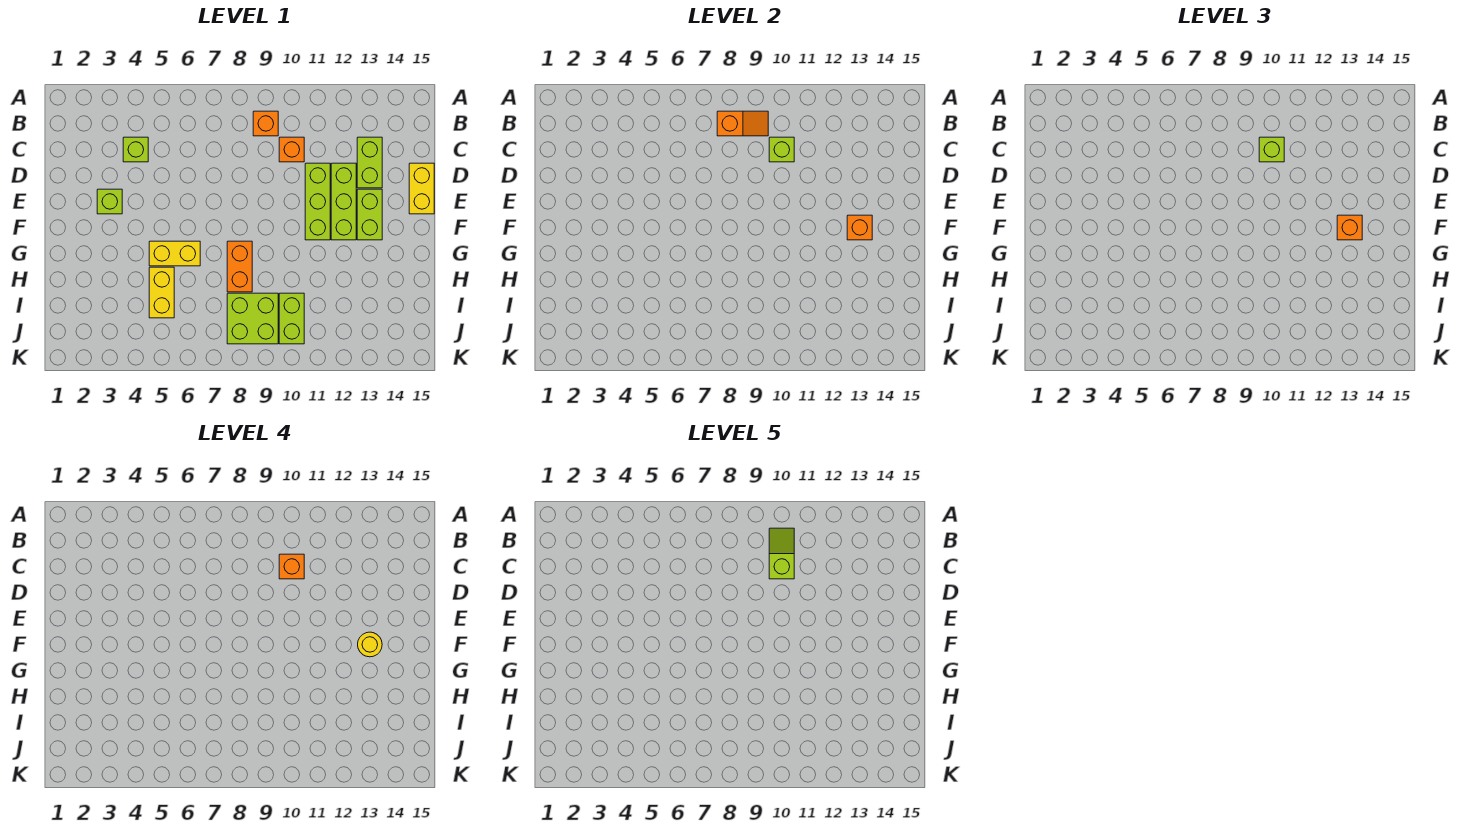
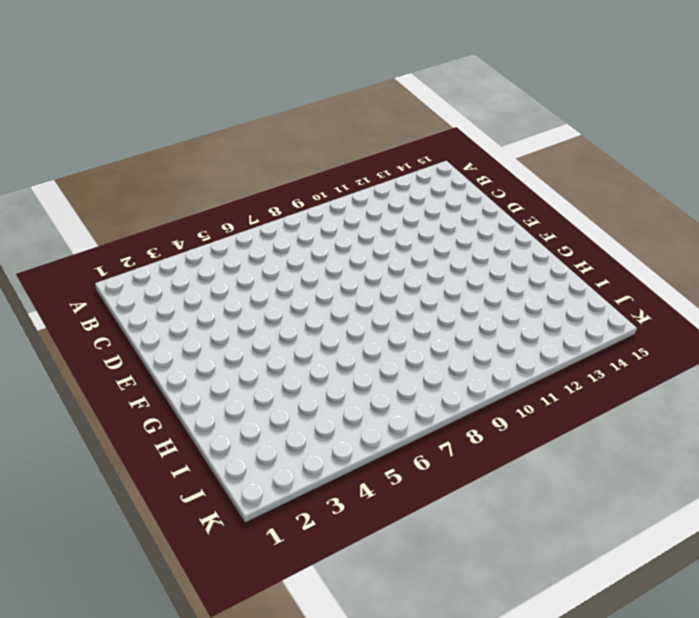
none -> orange 1x1 brick [253,111,278,136]
none -> lime 1x1 brick [123,137,148,162]
none -> orange 1x1 brick [279,137,304,162]

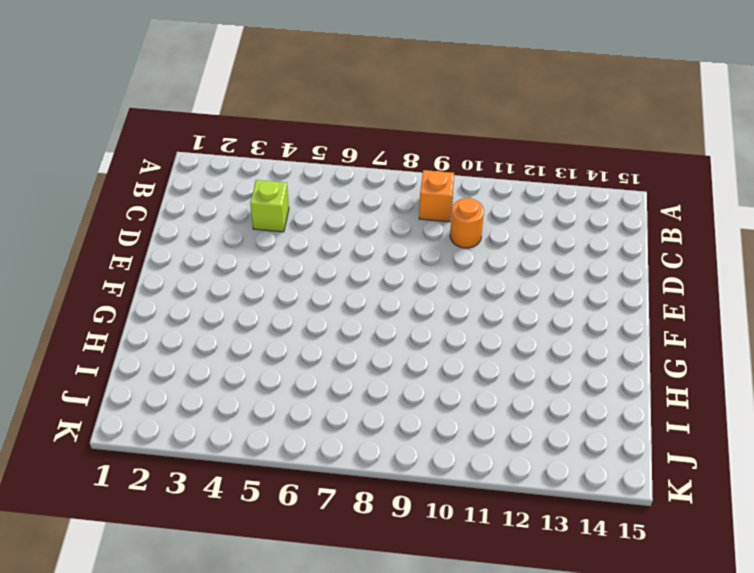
orange 1x1 round brick [450,198,484,248] -> orange 1x1 brick [279,137,304,162]
none -> lime 1x2 brick [357,137,382,188]
none -> lime 1x3 brick [305,163,330,240]
none -> lime 1x3 brick [331,163,356,240]

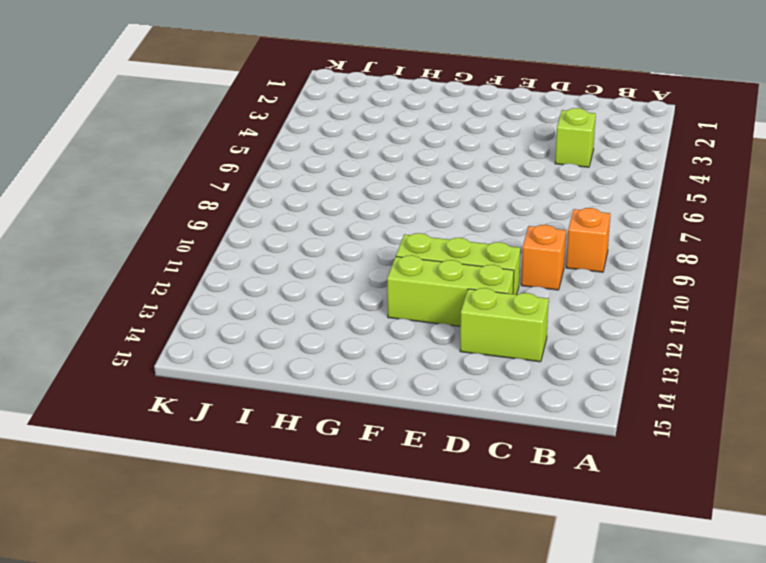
none -> yellow 1x2 brick [409,163,434,214]
none -> lime 1x1 brick [97,189,122,214]
none -> lime 1x2 brick [357,189,382,240]

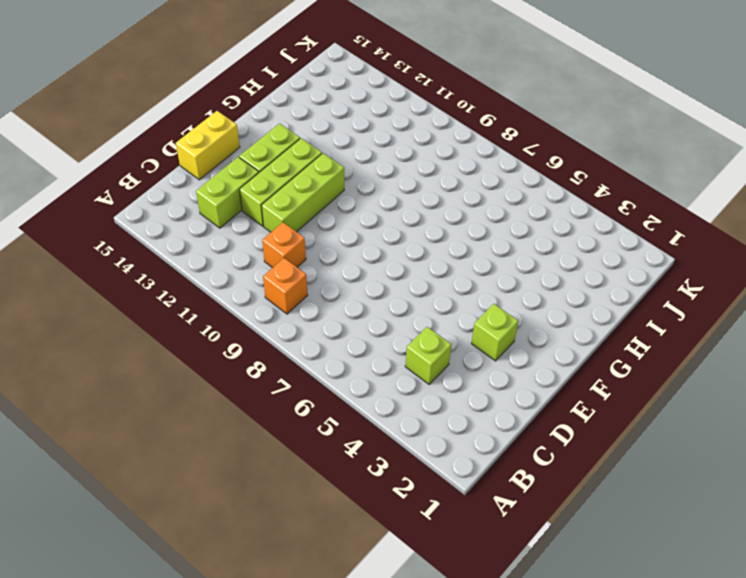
none -> yellow 1x2 brick [149,241,200,266]
none -> orange 1x2 brick [227,241,252,292]
none -> yellow 1x2 brick [149,267,174,318]

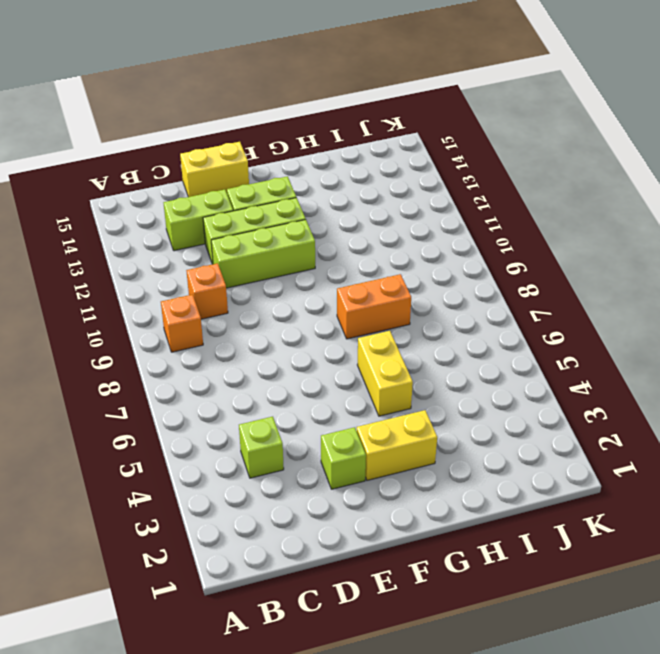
yellow 1x2 brick [357,410,437,480] -> yellow 1x2 brick moved to [149,267,174,318]
none -> lime 2x2 brick [227,293,278,344]
none -> lime 1x2 brick [279,293,304,344]
none -> orange 1x2 slope [717,111,768,136]

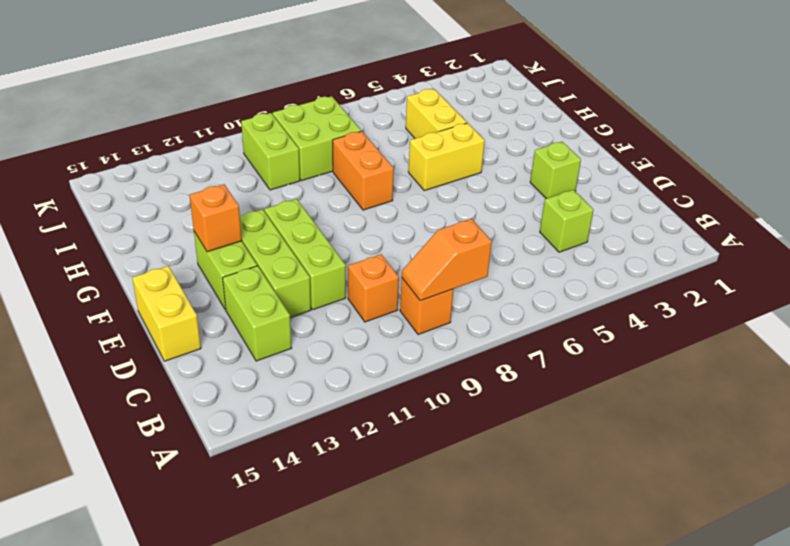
none -> lime 1x1 brick [769,137,794,162]
none -> lime 1x1 brick [1259,137,1284,162]
none -> orange 1x1 brick [1337,215,1362,240]

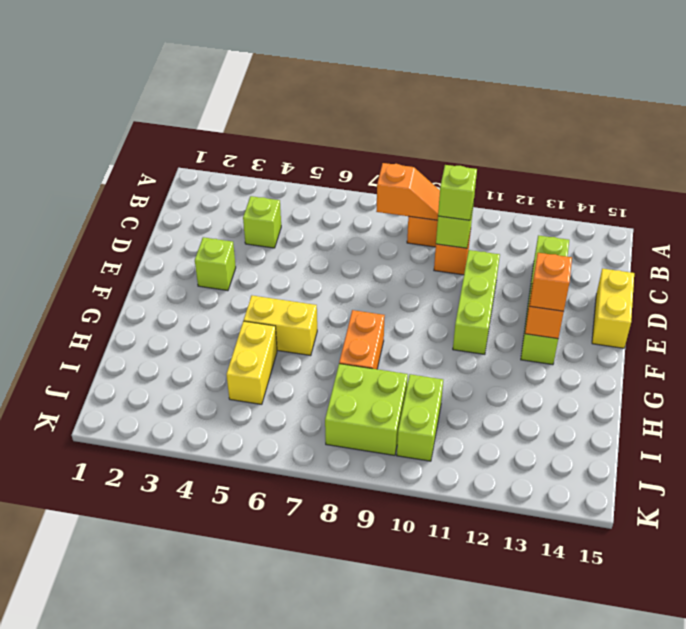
none -> lime 1x3 brick [331,163,356,240]
none -> orange 1x1 brick [279,554,304,579]
none -> yellow 1x1 round brick [358,632,382,657]

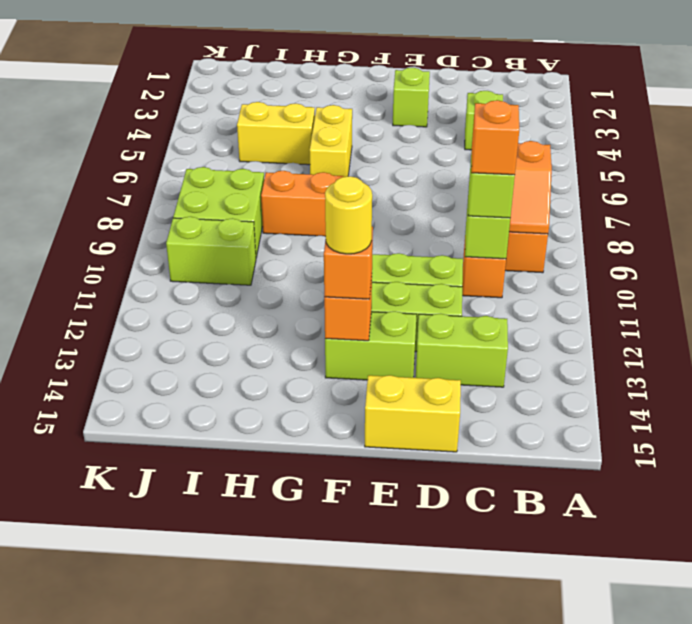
none -> lime 1x2 slope [769,528,794,579]

